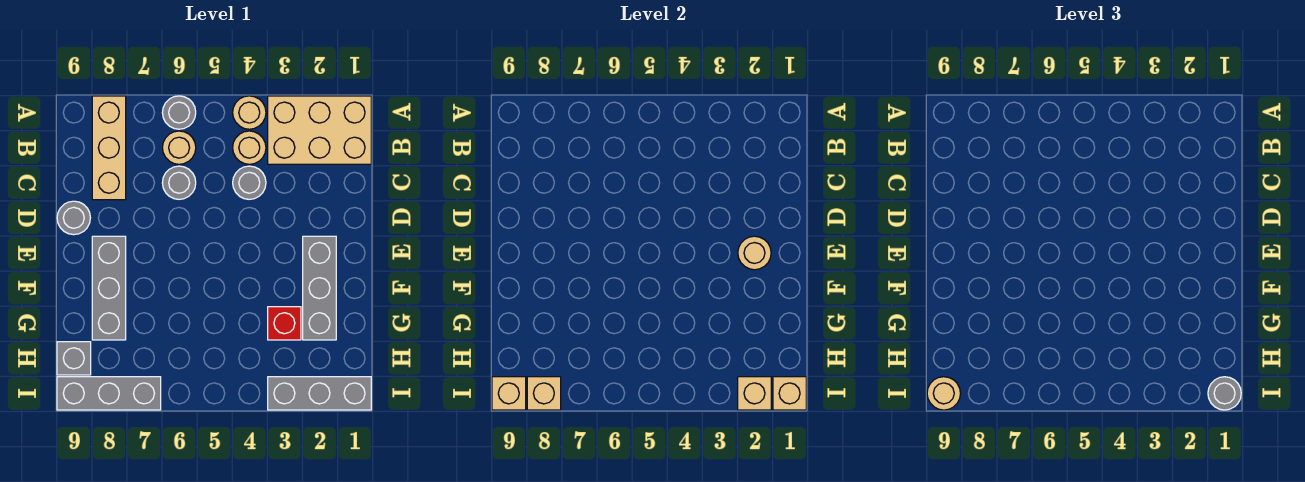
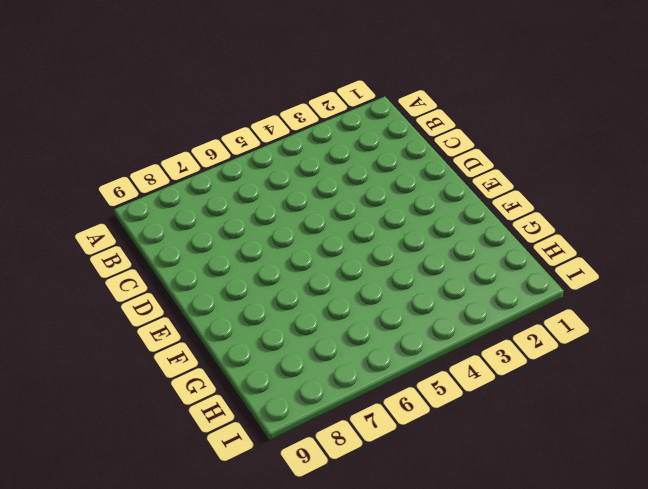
none -> tan 2x3 brick [268,96,371,164]
none -> tan 1x1 round brick [233,96,266,129]
none -> grey 1x1 round brick [162,96,196,129]

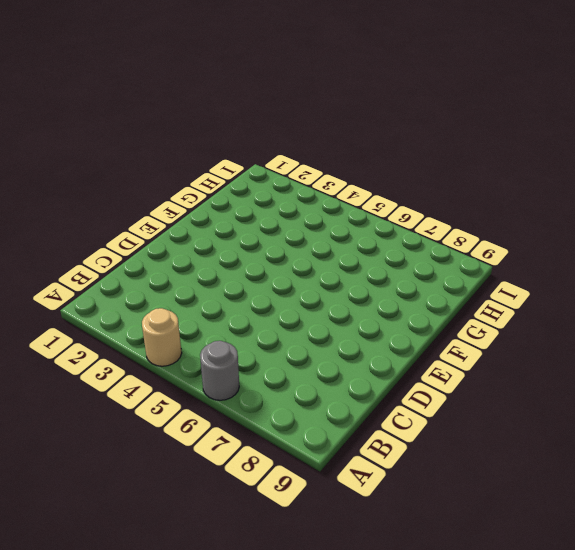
none -> tan 2x3 brick [268,96,371,164]
none -> tan 1x3 brick [92,96,126,200]
none -> tan 1x1 round brick [233,131,266,164]

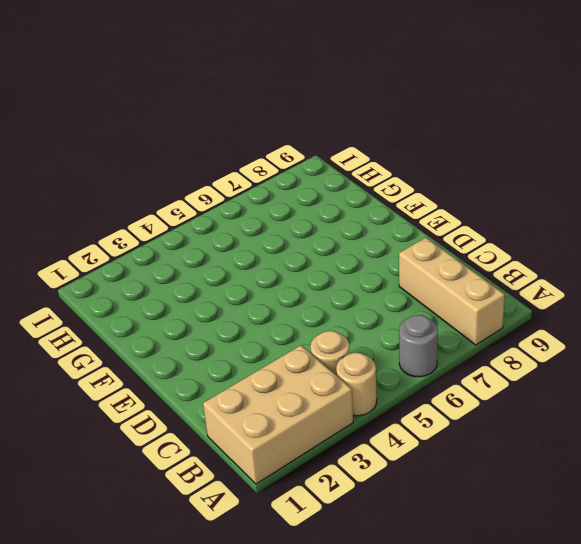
none -> tan 1x1 round brick [162,131,196,164]
none -> grey 1x1 round brick [233,166,266,199]
none -> grey 1x1 round brick [162,166,196,199]

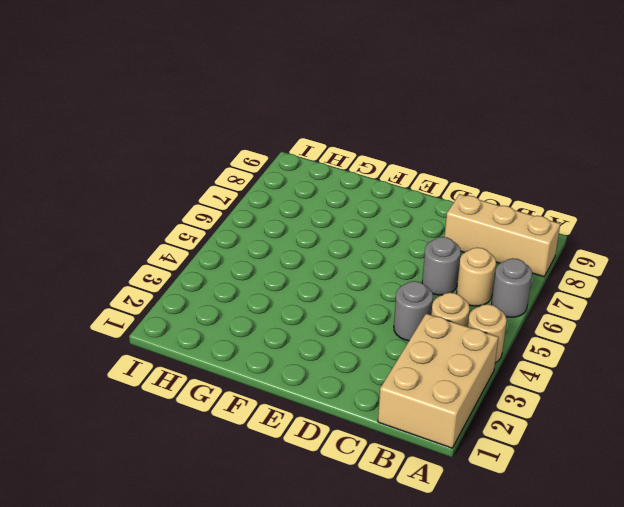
none -> grey 1x1 round brick [57,201,90,235]
none -> grey 1x3 brick [303,236,336,340]
none -> grey 1x3 brick [92,236,126,340]

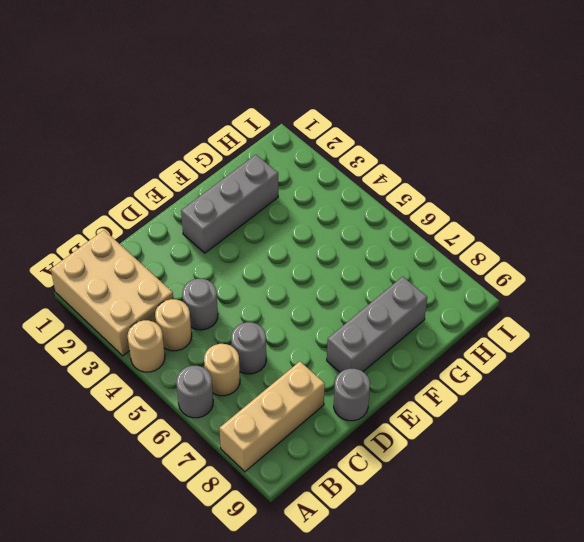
none -> red 1x1 brick [268,307,301,340]
none -> grey 1x1 brick [57,342,91,375]
none -> grey 1x3 brick [268,377,371,410]

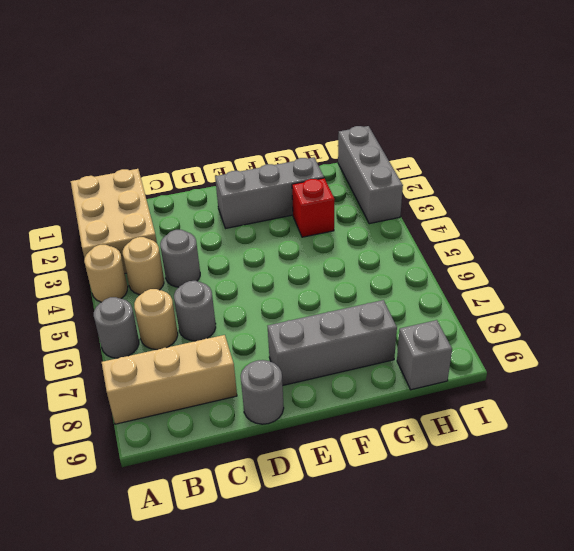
none -> grey 1x3 brick [57,377,161,410]
none -> tan 1x1 round brick [738,236,771,270]
none -> tan 1x1 brick [773,377,806,410]

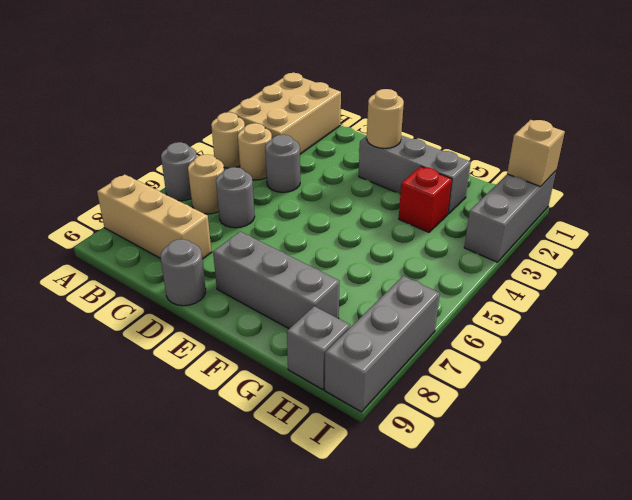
none -> tan 1x1 brick [738,377,771,410]
none -> tan 1x1 brick [527,377,561,410]
none -> tan 1x1 brick [492,377,526,410]

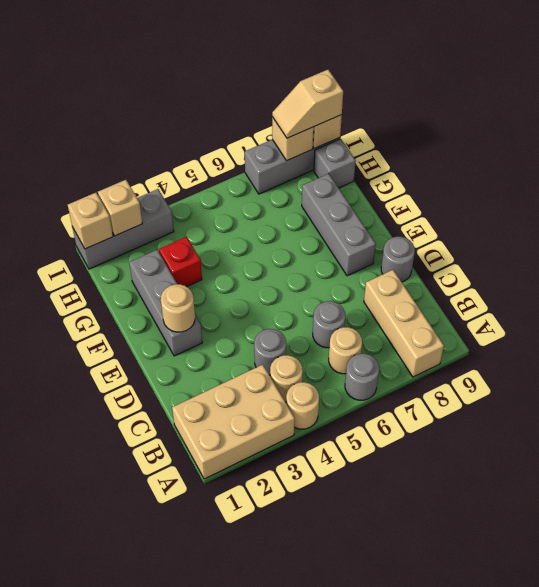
tan 1x2 slope [272,70,343,138] -> tan 1x1 round brick [927,377,960,410]
none -> grey 1x1 round brick [1208,377,1241,410]

